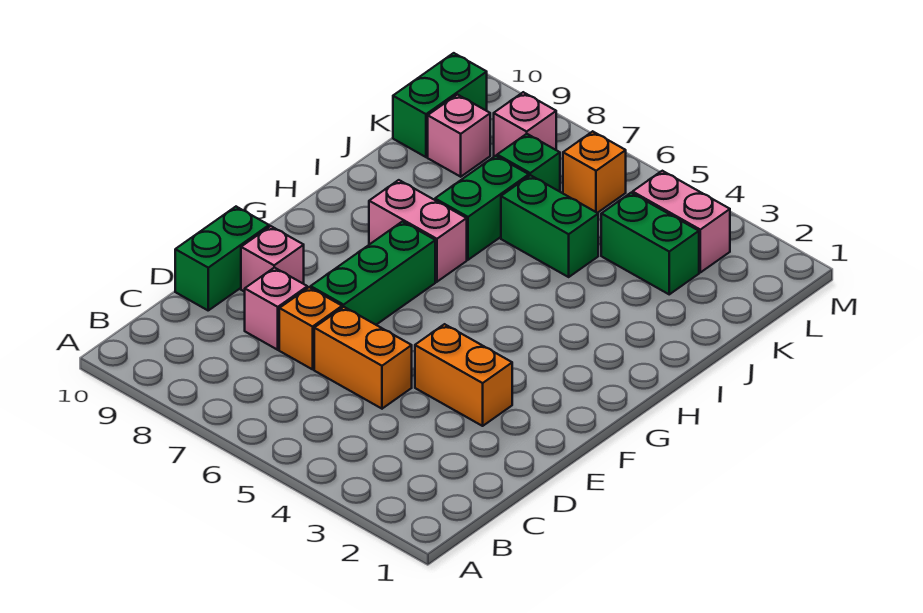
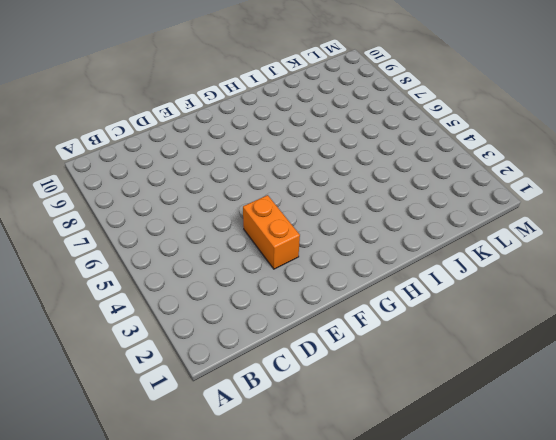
none -> orange 1x2 brick [314,307,412,409]
none -> orange 1x1 brick [279,287,342,369]
none -> pink 1x1 brick [245,268,307,350]

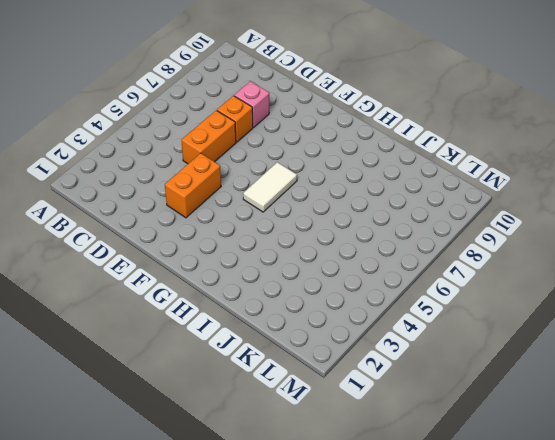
white 1x2 tile [243,162,297,212] -> none
none -> green 1x2 brick [175,207,269,310]
none -> green 1x3 brick [311,222,435,325]
none -> pink 1x1 brick [241,226,304,292]

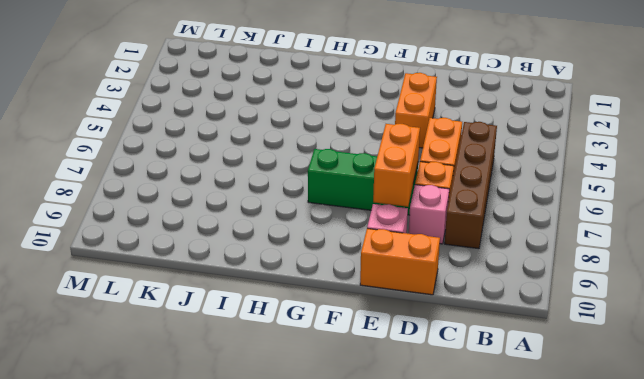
brown 1x4 brick [445,122,497,249] -> none
orange 1x2 brick [360,228,440,295] -> green 1x2 brick [175,207,269,310]
orange 1x2 brick [373,124,420,207] -> none
none -> pink 1x2 brick [369,180,467,282]
none -> green 1x2 brick [435,156,529,260]
none -> green 1x2 brick [501,175,598,277]

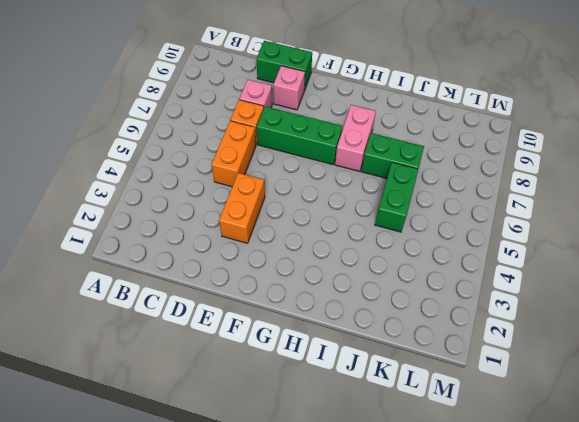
none -> green 1x2 brick [601,193,699,294]
none -> green 1x1 brick [497,134,560,192]
none -> pink 1x1 brick [428,95,490,177]

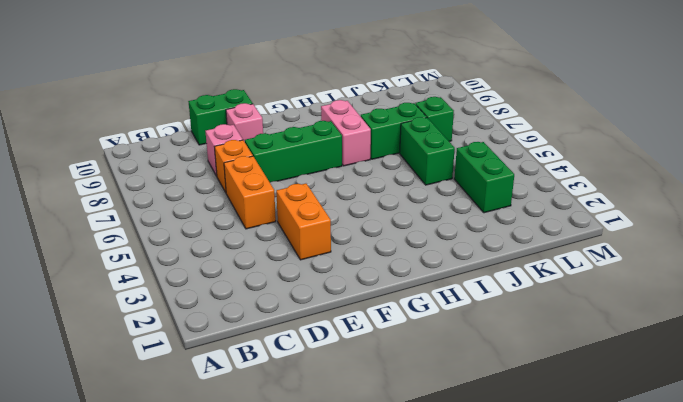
none -> pink 1x1 brick [428,95,490,177]
none -> green 1x2 brick [393,53,487,157]
none -> pink 1x2 brick [633,171,730,272]

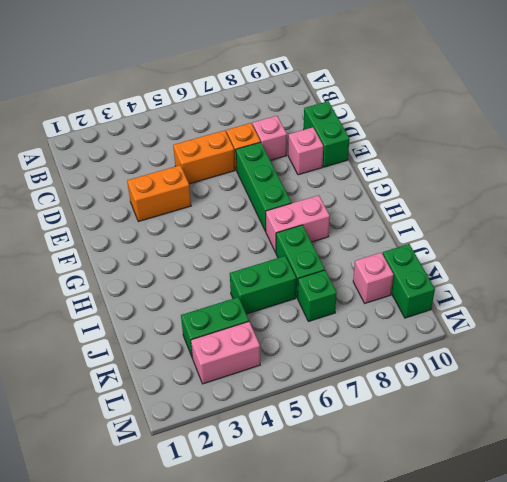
none -> orange 1x1 brick [563,131,626,213]
none -> pink 1x1 brick [494,92,556,156]

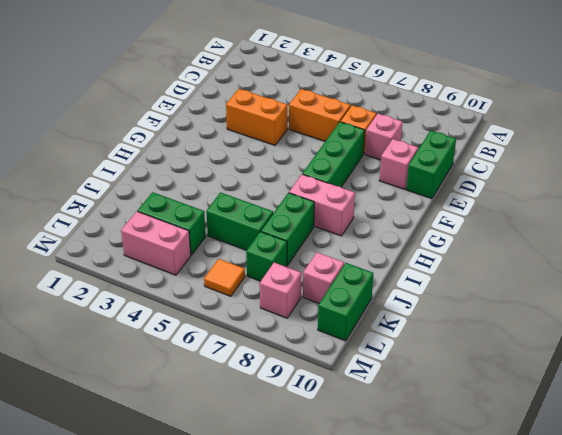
orange 1x1 tile [204,259,245,296] -> orange 1x1 brick [563,131,626,213]

